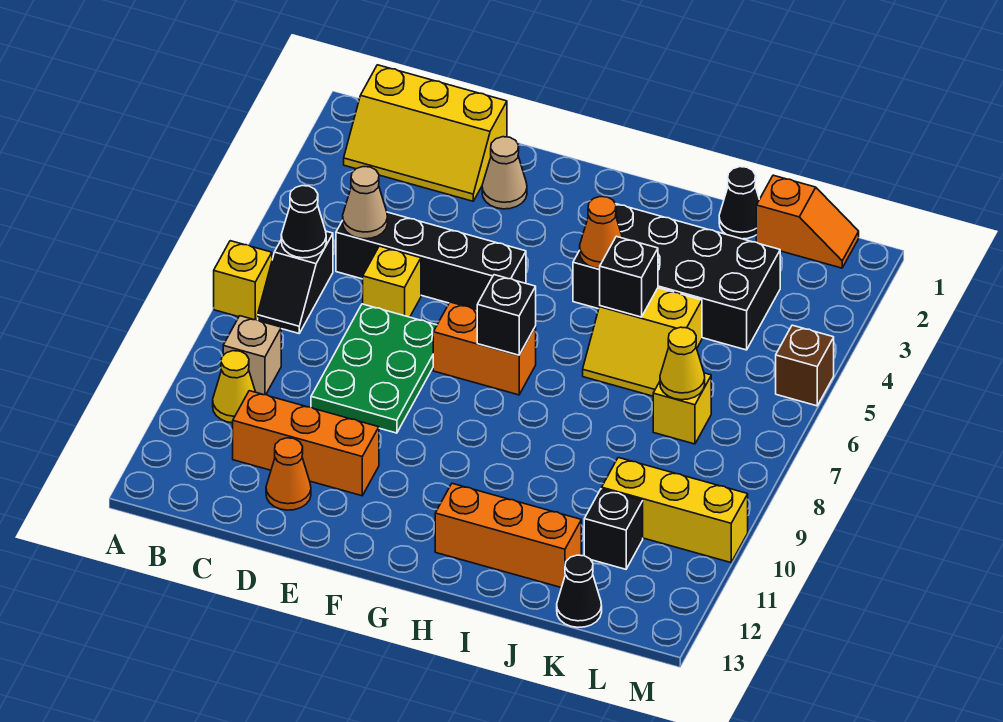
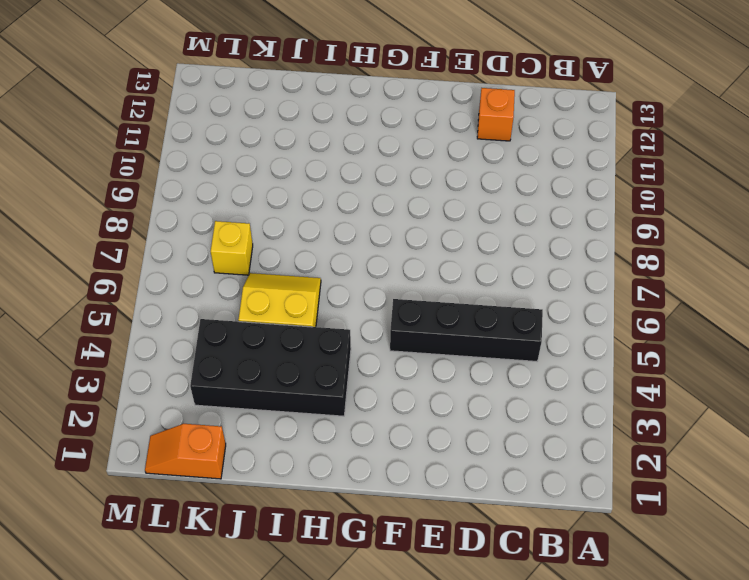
orange 1x1 brick [477,88,515,141] -> orange 1x1 cone [266,438,311,510]
none -> yellow 1x1 brick [214,241,272,320]
none -> yellow 2x3 slope [344,65,507,201]
none -> black 1x2 slope [258,231,333,333]

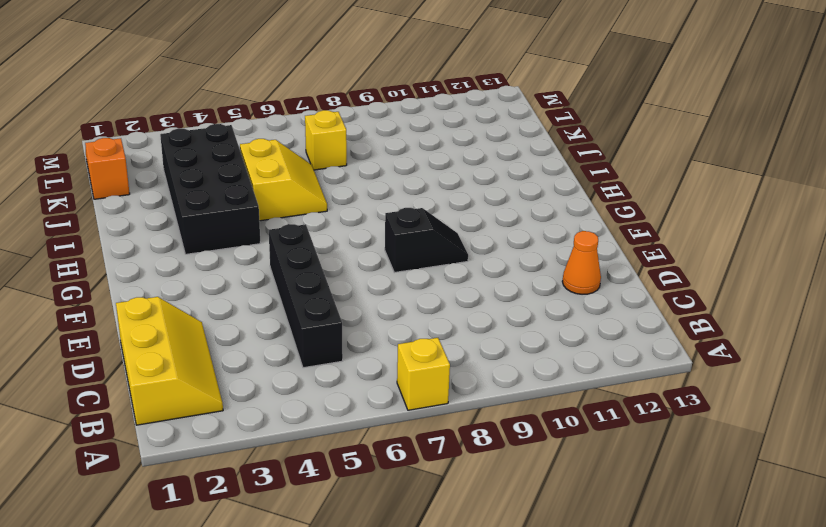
black 1x2 slope [385,208,468,273] -> black 1x2 slope moved to [258,231,333,333]
none -> tan 1x1 brick [223,316,281,395]
none -> yellow 1x1 cone [213,351,255,423]
none -> orange 1x3 brick [233,391,379,496]

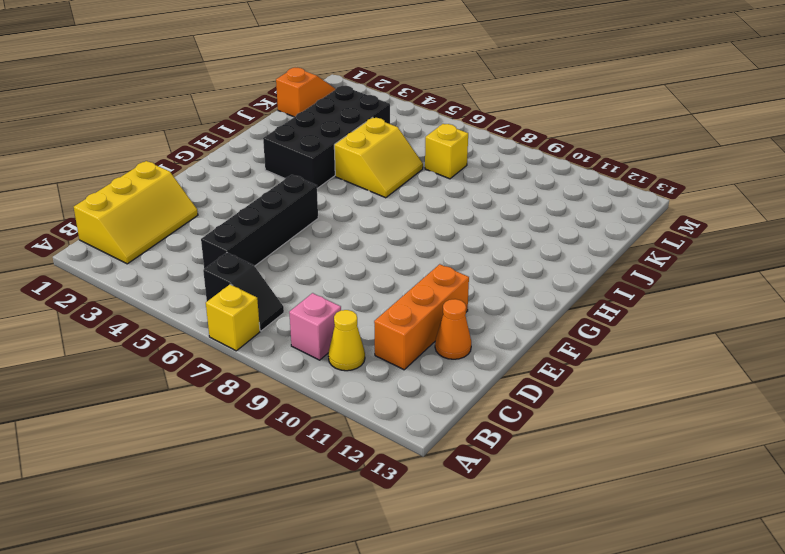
pink 1x1 brick [289,293,341,360] -> tan 1x1 brick [223,316,281,395]
none -> yellow 1x1 brick [363,246,421,317]
none -> green 2x3 plate [311,304,437,433]
none -> tan 1x1 cone [482,137,527,209]

